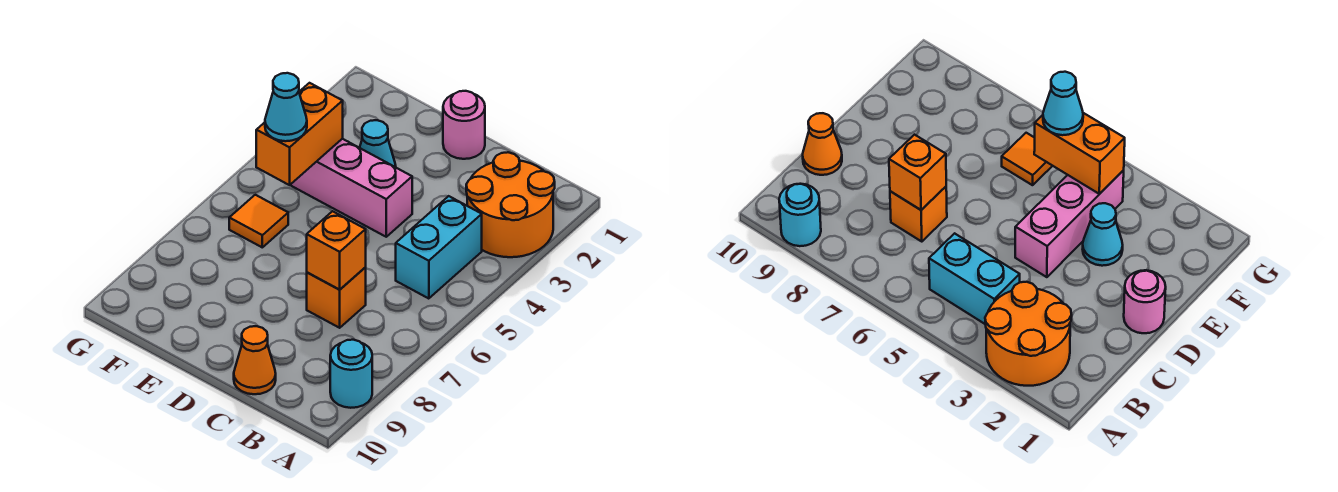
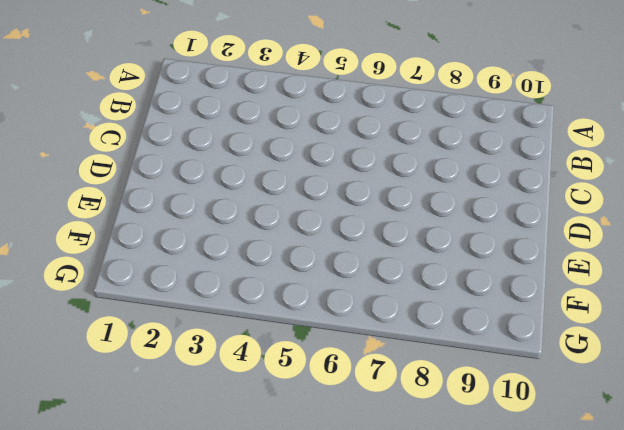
none -> orange 2x2 round brick [466,152,555,257]
none -> cyan 1x1 round brick [330,340,372,408]
none -> cyan 1x2 brick [396,196,482,299]

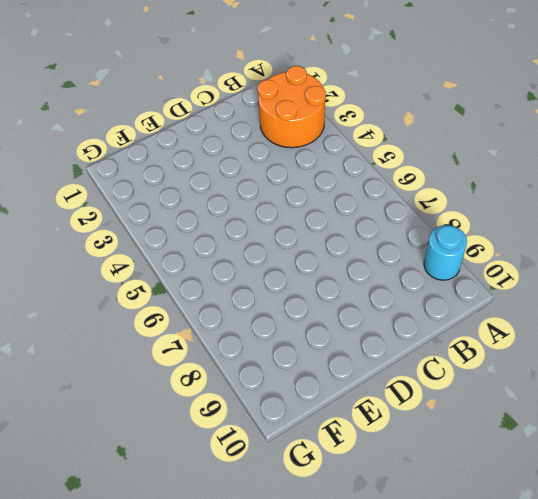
none -> cyan 1x2 brick [396,196,482,299]
none -> orange 1x1 brick [307,268,366,328]
none -> orange 1x1 cone [234,326,276,394]

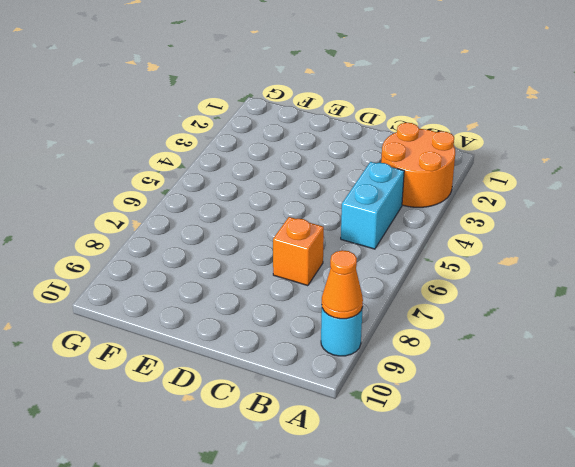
orange 1x1 cone [322,250,363,319] -> orange 1x1 cone moved to [234,326,276,394]
none -> pink 1x1 round brick [443,91,485,159]
none -> pink 1x3 brick [291,139,412,237]
none -> cyan 1x1 cone [360,120,396,167]

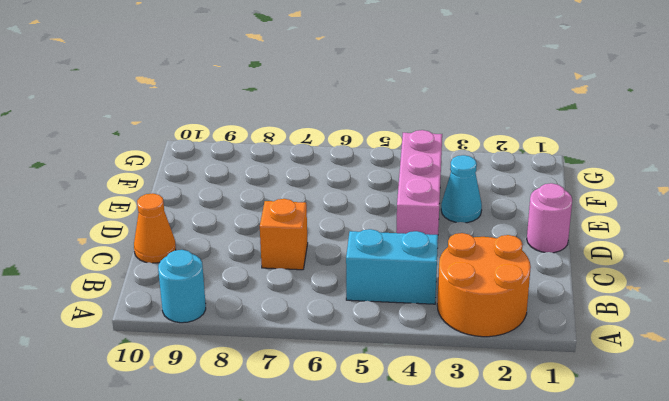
none -> orange 1x1 tile [229,195,288,247]
none -> orange 1x1 brick [307,211,366,289]
none -> orange 1x2 brick [256,83,343,185]

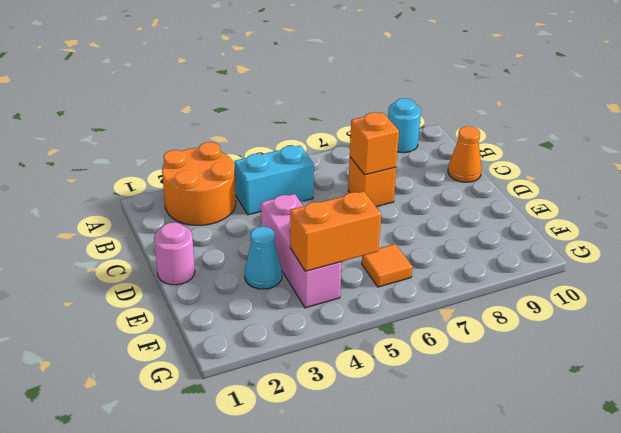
none -> cyan 1x1 cone [265,73,307,141]

